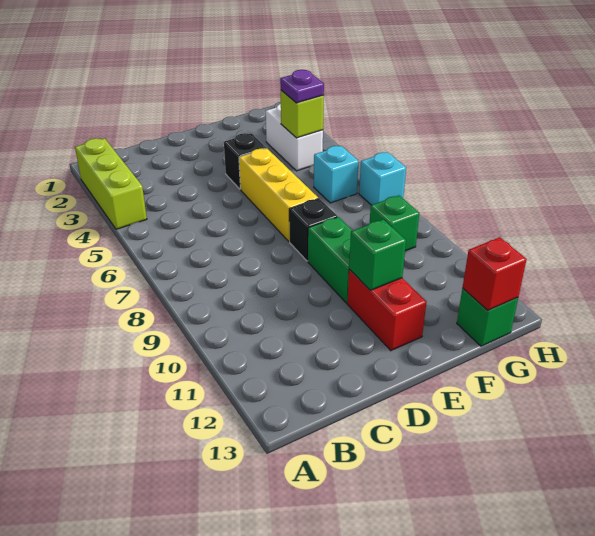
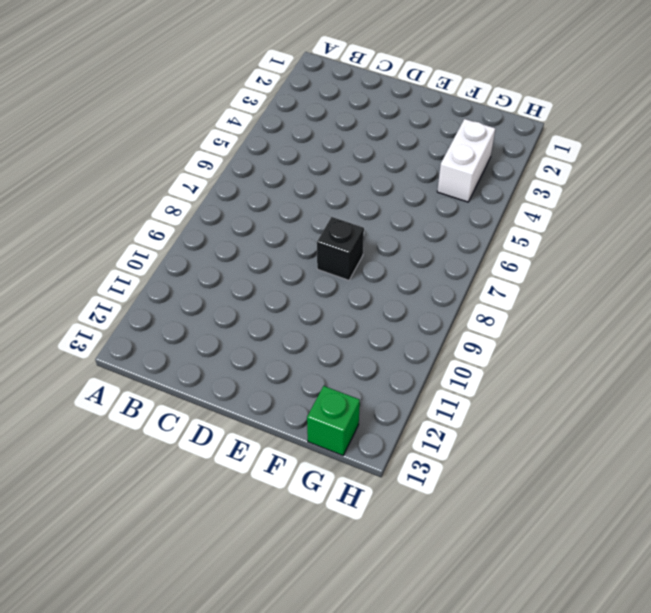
none -> lime 1x3 brick [75,138,147,229]
none -> black 1x1 brick [224,133,266,189]
none -> yellow 1x3 brick [239,148,318,242]

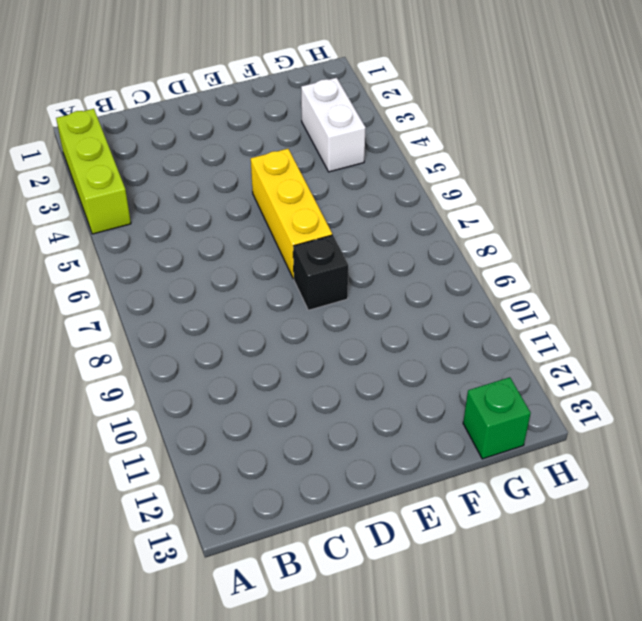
none -> black 1x1 brick [224,133,266,189]
none -> green 1x2 brick [308,217,353,303]
none -> red 1x2 brick [347,270,427,350]

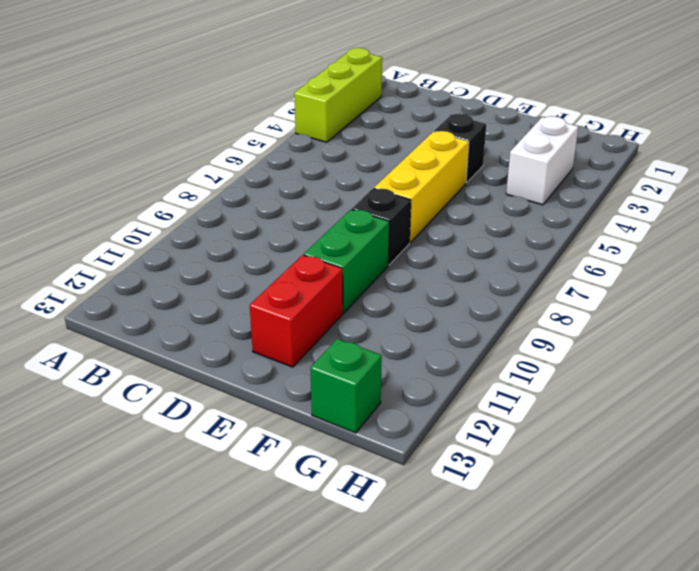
none -> cyan 1x1 brick [314,146,359,203]
none -> green 1x1 brick [370,195,419,251]
none -> cyan 1x1 brick [359,152,406,205]

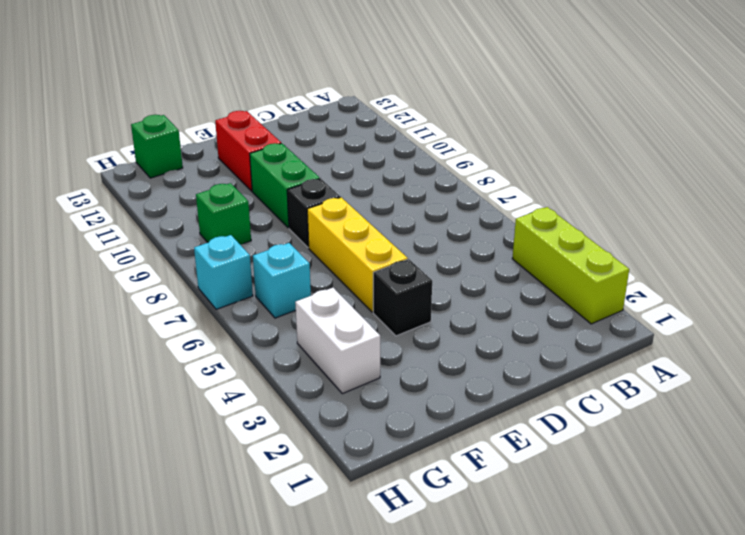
none -> green 1x1 brick [349,219,406,290]
none -> lime 1x1 brick [281,90,324,138]
none -> red 1x1 brick [463,237,527,310]

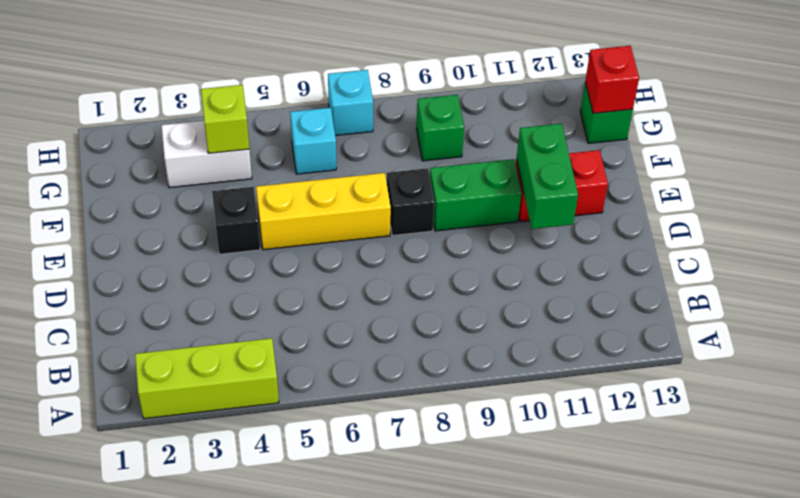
green 1x2 brick [517,124,578,229] -> green 1x1 brick [349,219,406,290]
none -> purple 1x1 plate [280,70,324,103]

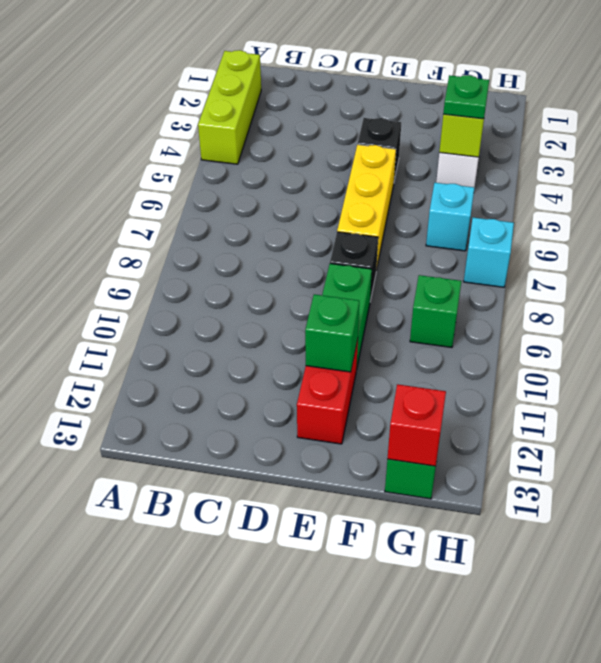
green 1x1 plate [443,75,489,119] -> purple 1x1 plate [280,70,324,103]

